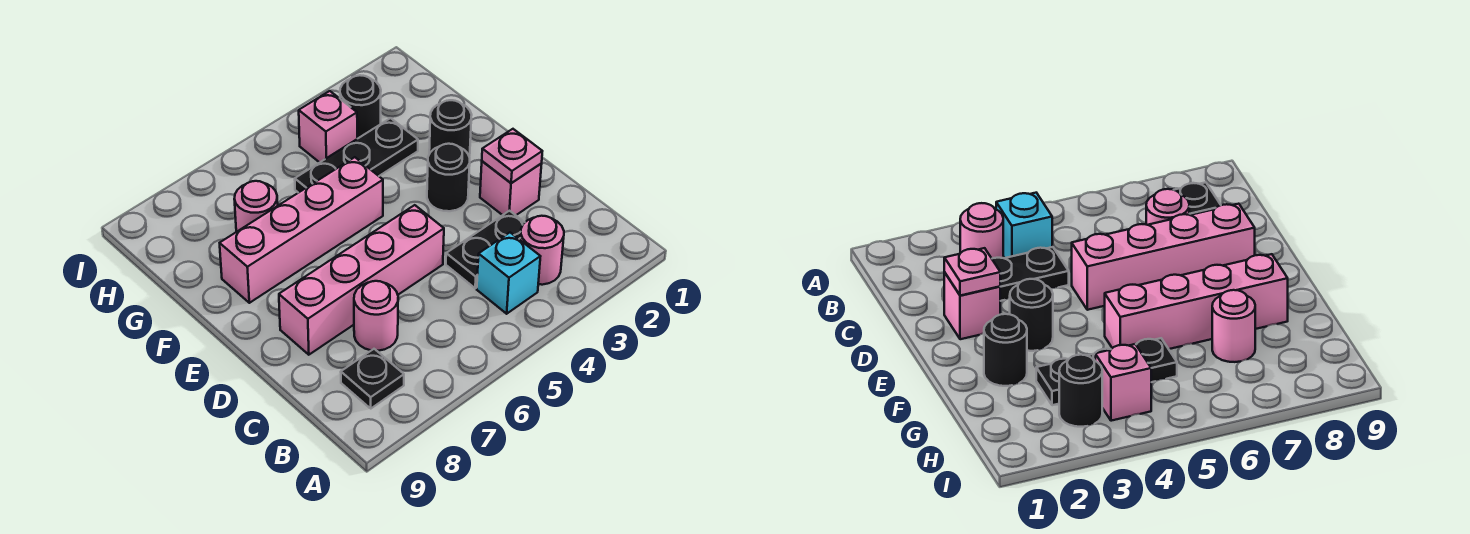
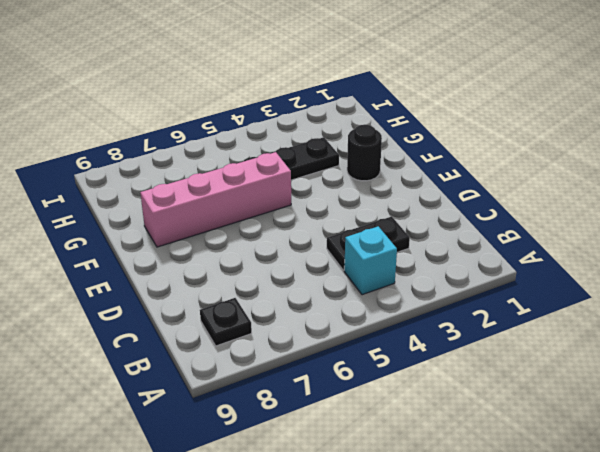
none -> pink 1x1 round brick [520,216,564,285]
none -> pink 1x1 round brick [354,281,398,351]
none -> pink 1x1 brick [480,161,542,215]

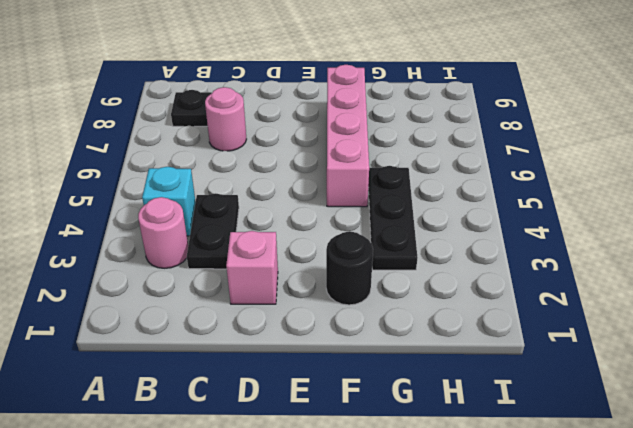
none -> pink 1x4 brick [279,205,444,355]
none -> black 1x1 round brick [427,144,470,211]
none -> pink 1x1 round brick [234,181,278,232]

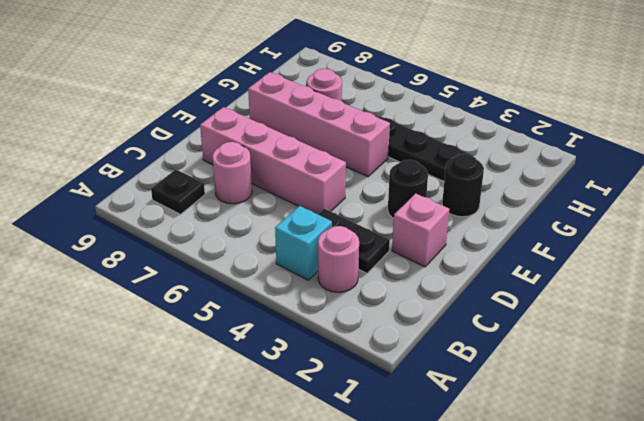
none -> black 1x1 round brick [340,75,381,139]
none -> pink 1x1 brick [299,91,357,163]
none -> pink 1x1 plate [482,129,542,183]

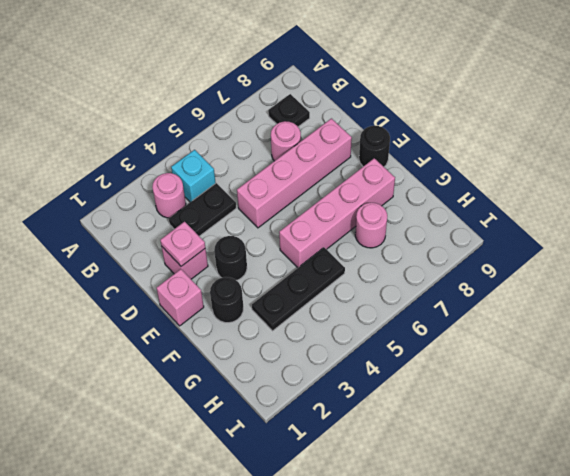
pink 1x1 brick [156,269,204,326] -> pink 1x1 brick moved to [299,91,357,163]
black 1x1 round brick [359,126,390,167] -> black 1x1 round brick moved to [340,75,381,139]

